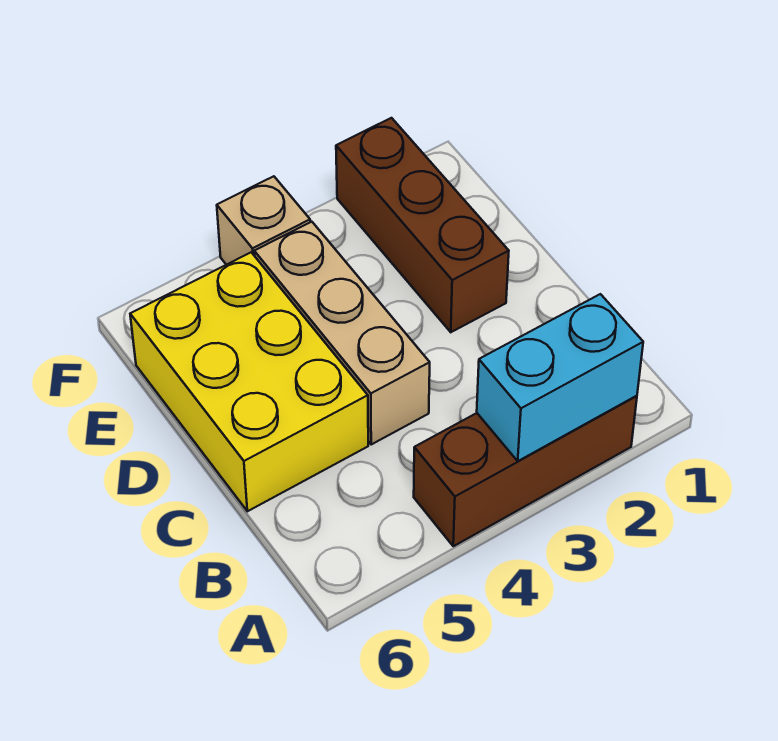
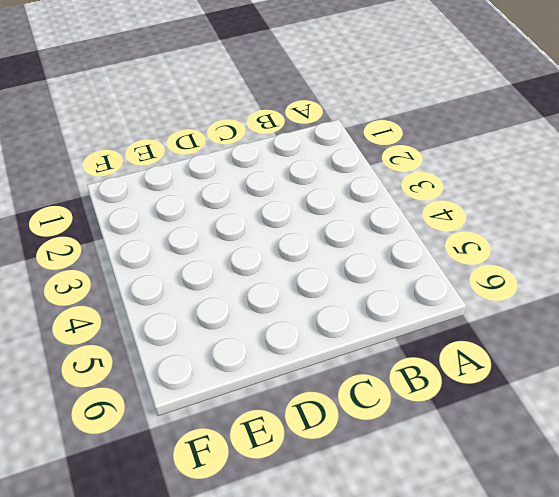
none -> brown 1x3 brick [414,396,637,546]
none -> tan 1x3 brick [254,222,430,444]

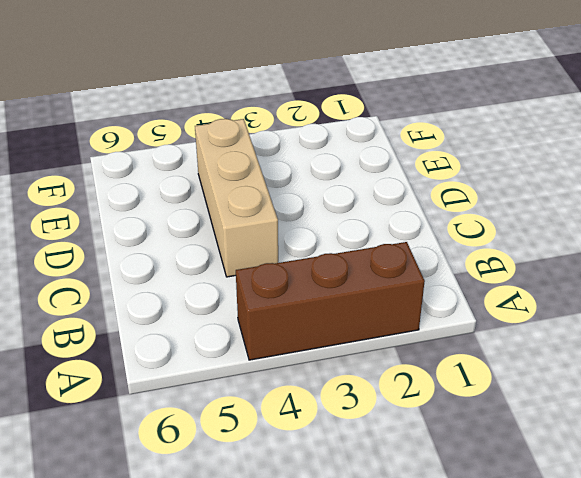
none -> yellow 2x3 brick [130,252,368,511]
none -> brown 1x3 brick [336,118,509,332]

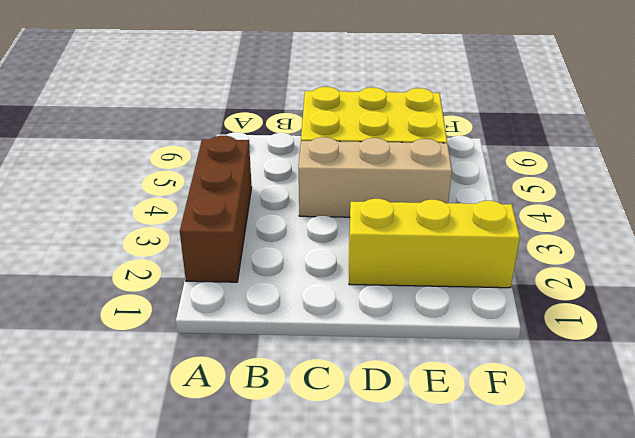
yellow 1x3 brick [349,199,520,288] -> brown 1x3 brick [336,118,509,332]
none -> tan 1x1 brick [217,176,310,265]
none -> cyan 1x2 brick [477,294,643,461]

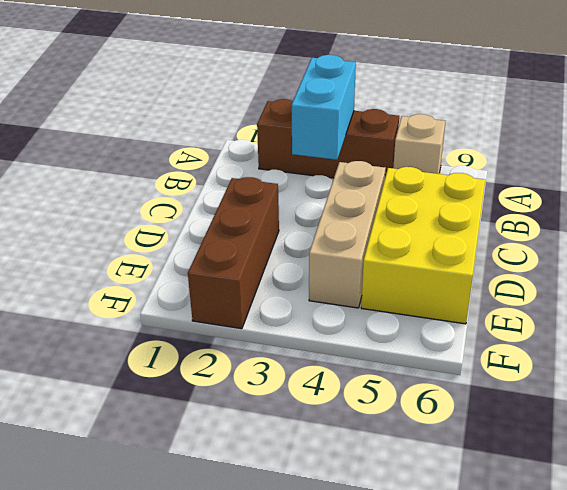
cyan 1x2 brick [292,55,356,160] -> cyan 1x2 brick turned to [477,294,643,461]
tan 1x1 brick [393,114,445,174] -> tan 1x1 brick moved to [217,176,310,265]

